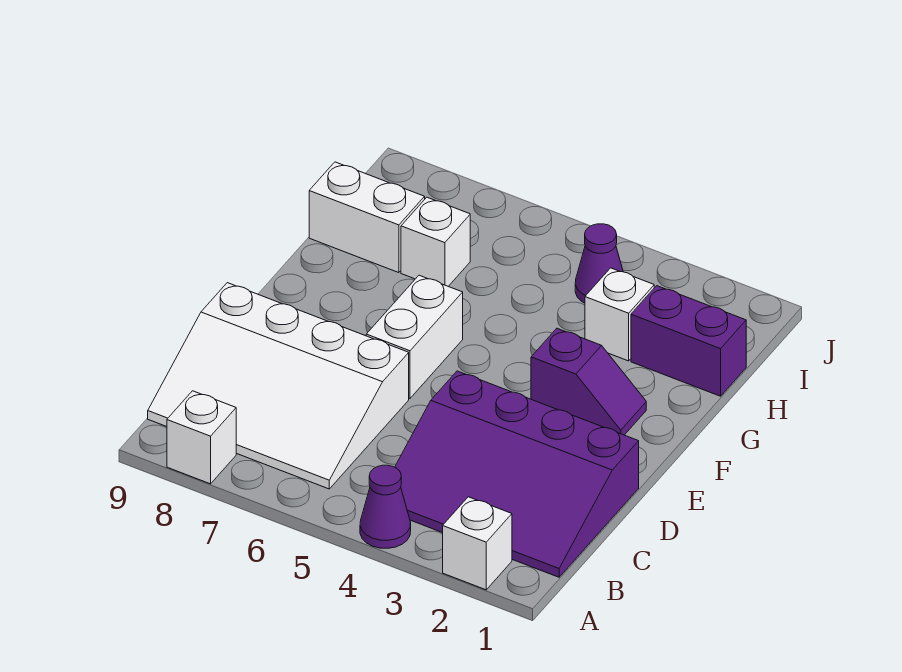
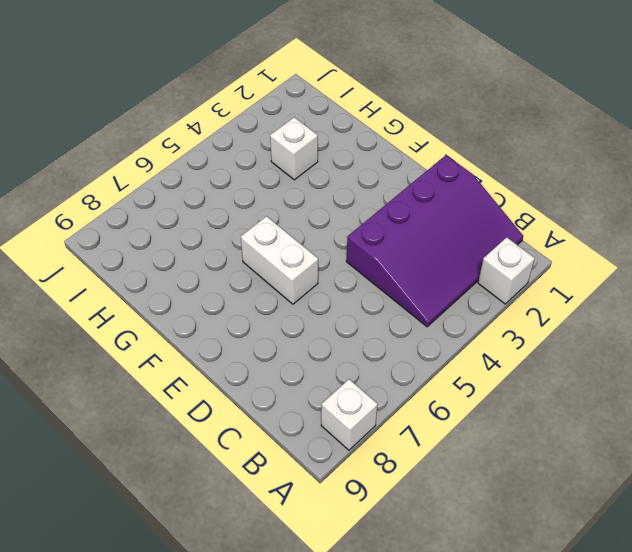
none -> purple 1x1 cone [360,465,411,548]
none -> white 3x4 slope [148,283,409,489]
none -> purple 1x2 slope [531,328,646,435]

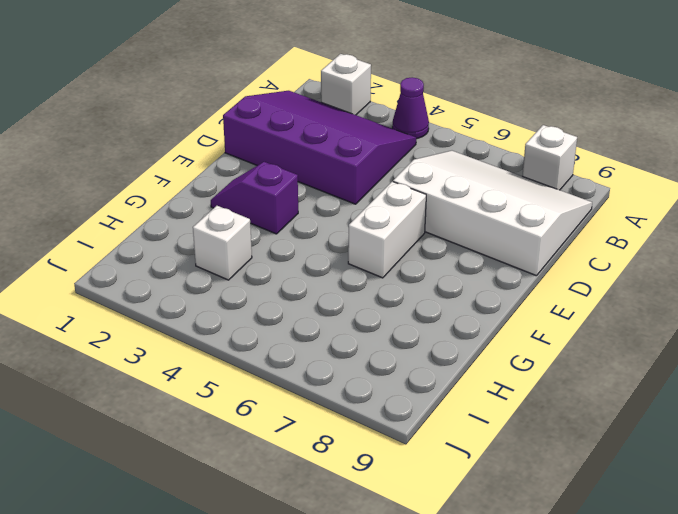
none -> purple 1x2 brick [631,286,746,396]
none -> white 1x1 brick [401,197,470,286]
none -> white 1x2 brick [309,162,425,273]

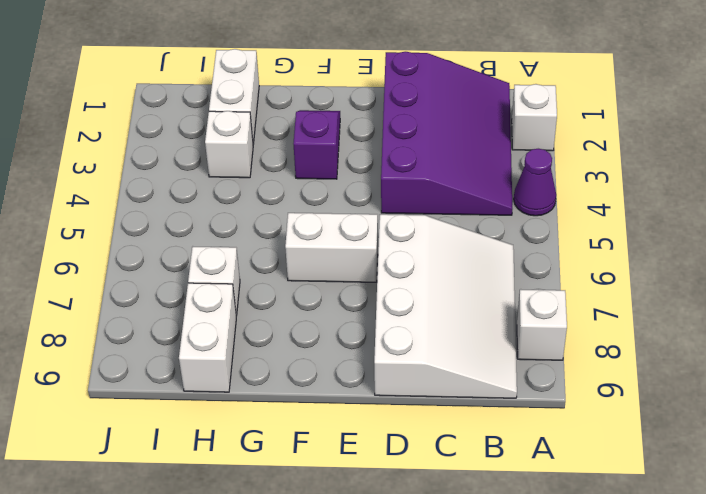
white 1x2 brick [209,49,259,144] -> purple 1x2 brick [631,286,746,396]
none -> purple 1x1 cone [575,224,623,303]

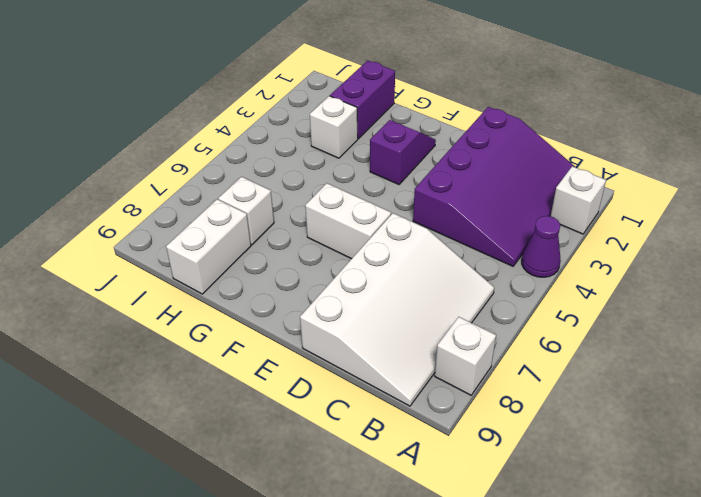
none -> purple 1x1 cone [575,224,623,303]

